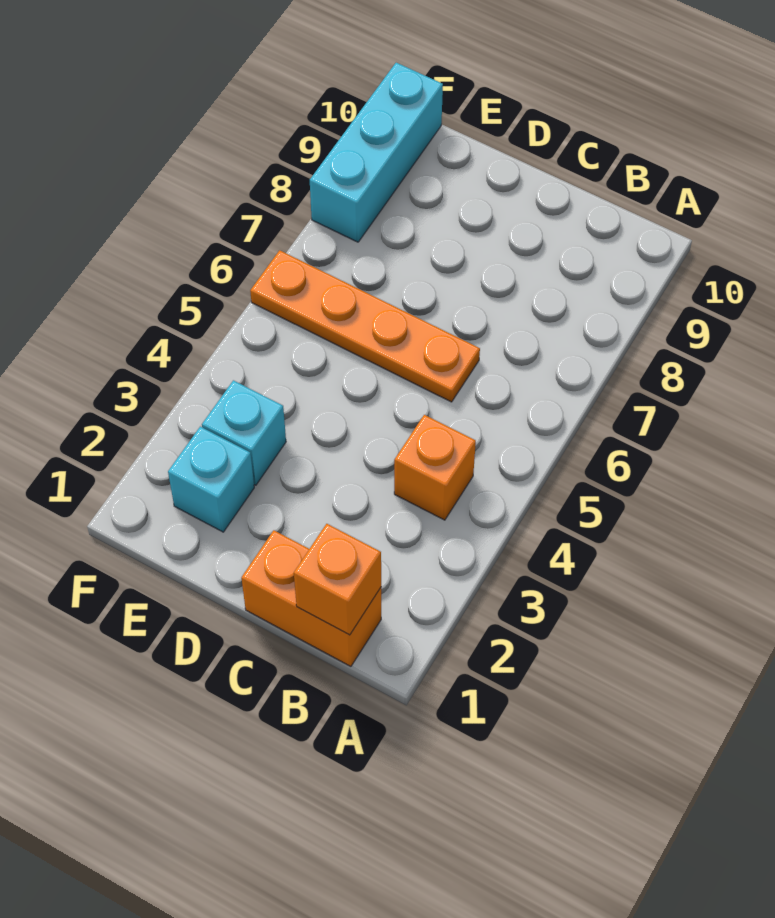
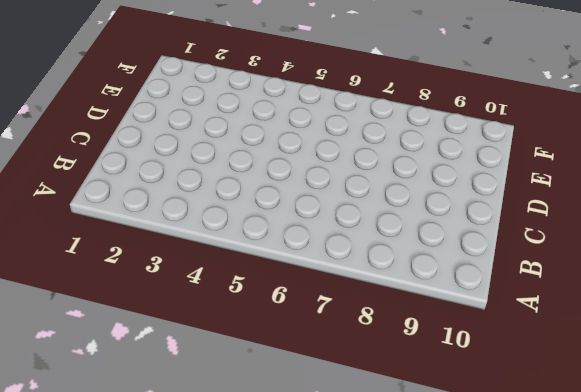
none -> orange 1x2 brick [241,530,381,666]
none -> orange 1x1 brick [394,415,476,520]

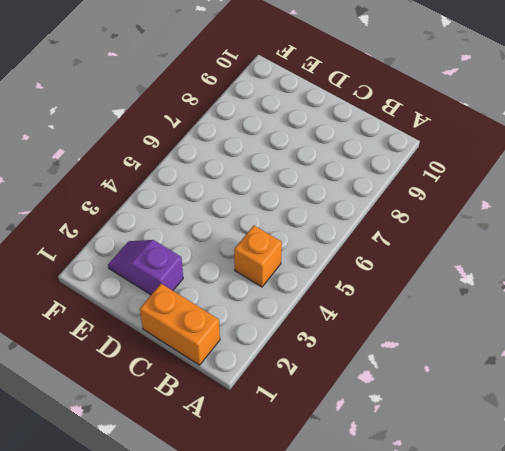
purple 1x2 slope [108,240,183,295] -> cyan 1x1 brick [168,427,254,532]
none -> orange 1x4 plate [250,250,480,402]
none -> cyan 1x1 brick [202,380,286,485]

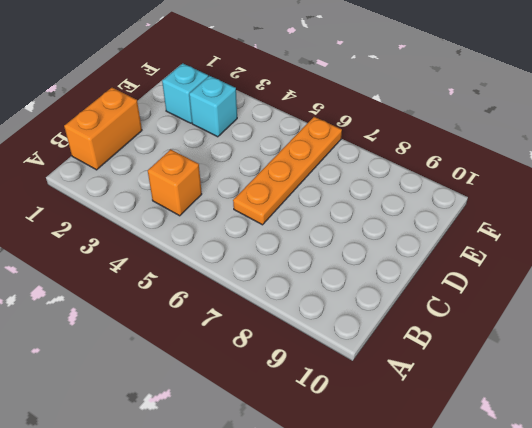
none -> cyan 1x3 brick [310,63,443,242]
none -> orange 1x1 brick [294,524,381,635]

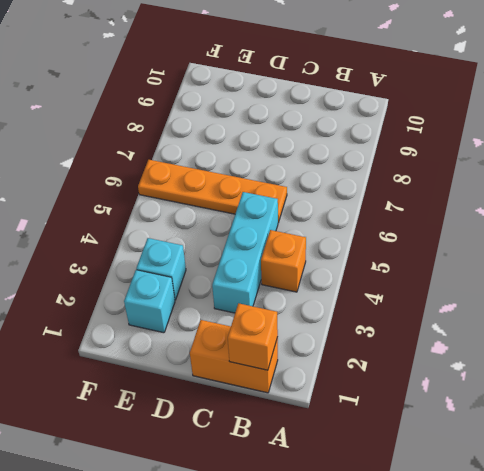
cyan 1x3 brick [212,192,278,313] -> cyan 1x3 brick moved to [310,63,443,242]

